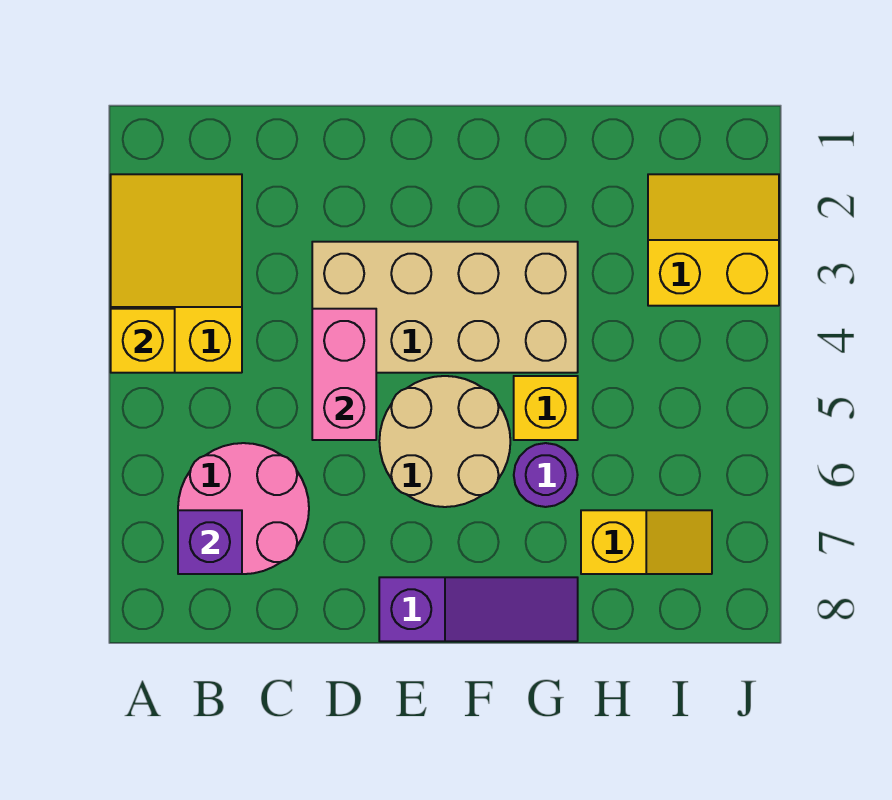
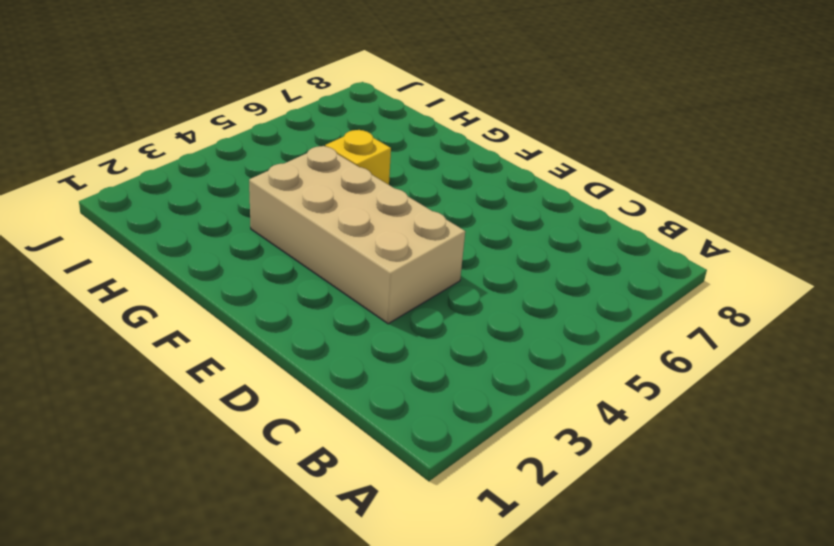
none -> yellow 2x3 slope [111,174,242,373]
none -> pink 2x2 round brick [178,443,309,574]
none -> tan 2x2 round brick [379,376,510,507]

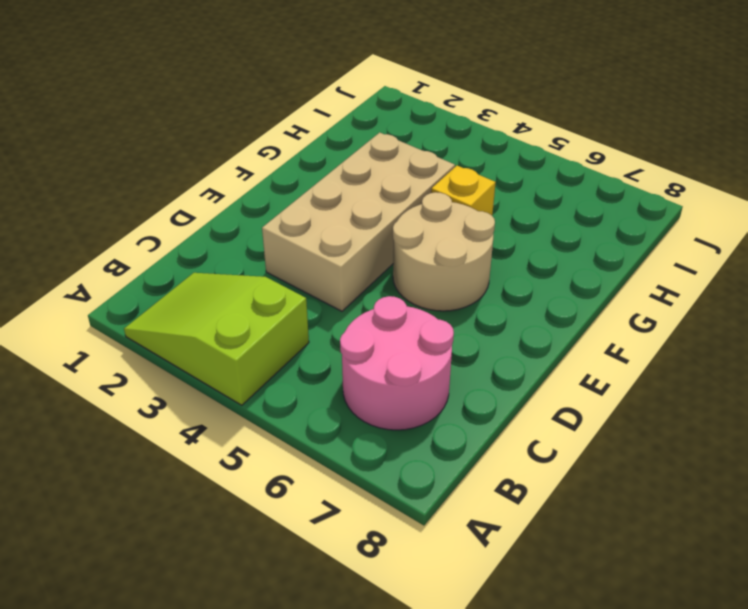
lime 2x3 slope [124,273,309,405] -> yellow 2x3 slope [111,174,242,373]
none -> purple 1x3 slope [379,577,578,641]
none -> purple 1x1 round brick [514,443,578,507]
none -> yellow 1x2 slope [581,510,712,574]

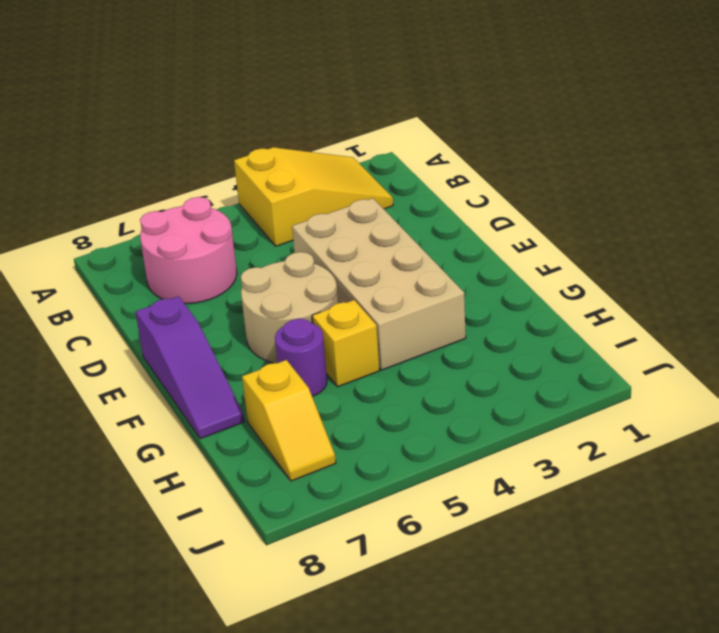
none -> yellow 2x2 slope [648,174,779,306]
none -> yellow 1x1 brick [111,309,175,373]
none -> purple 1x1 brick [178,510,242,574]

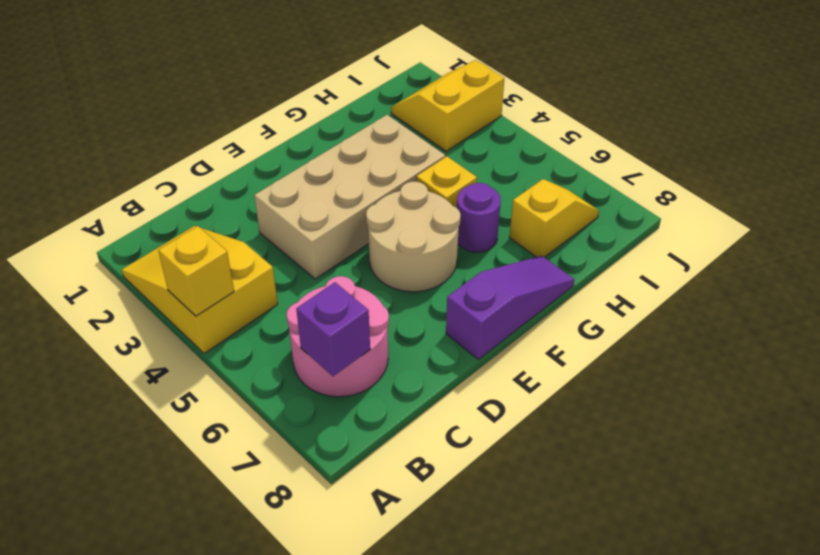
none -> pink 1x2 brick [312,309,376,440]

